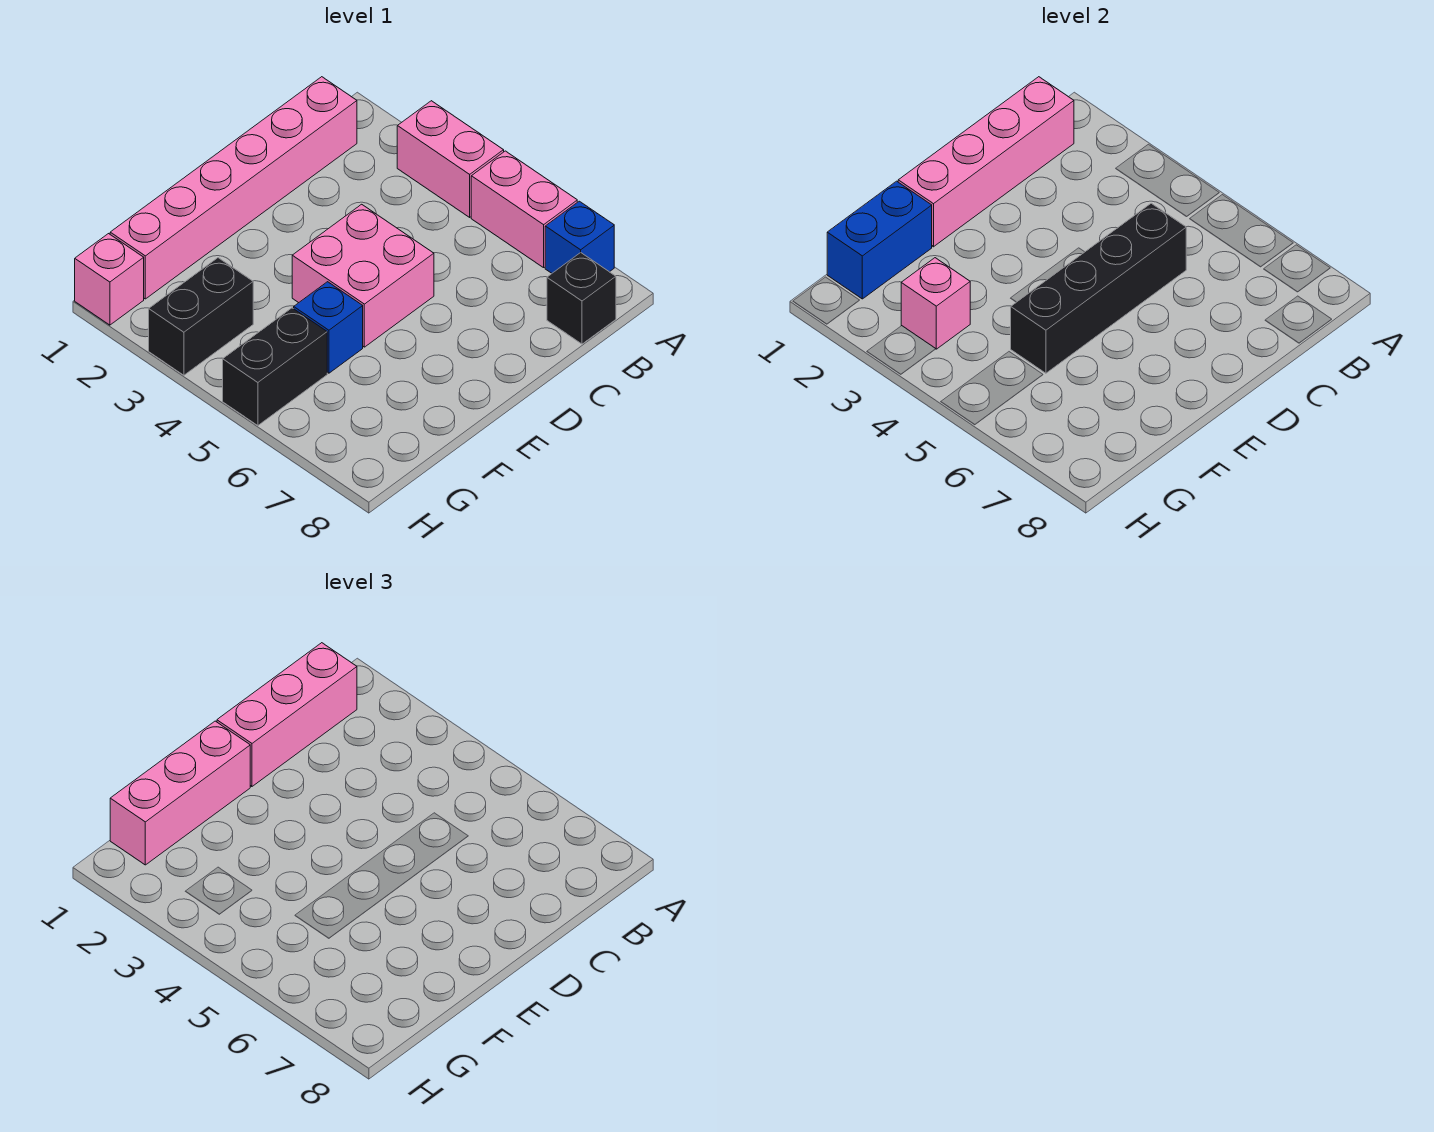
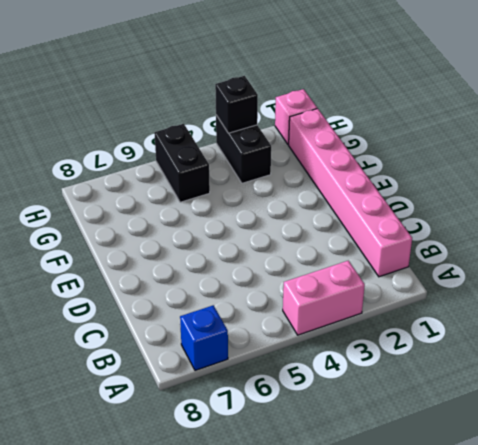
black 1x1 brick [215,76,258,133] -> black 1x1 brick moved to [547,253,616,344]
none -> pink 1x2 brick [471,151,577,268]
none -> pink 2x2 brick [292,204,434,347]
none -> blue 1x1 brick [294,282,363,373]

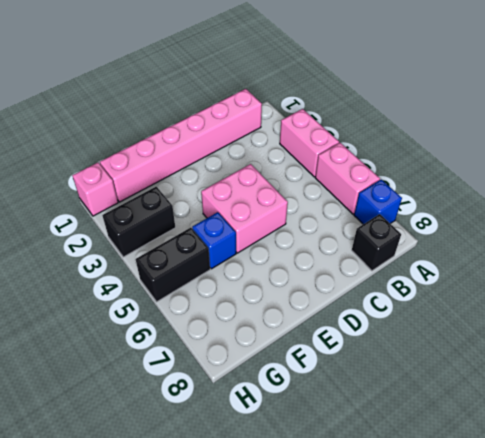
none -> pink 1x4 brick [898,77,1074,247]
none -> black 1x4 brick [1011,203,1186,373]
none -> blue 1x2 brick [827,181,932,299]

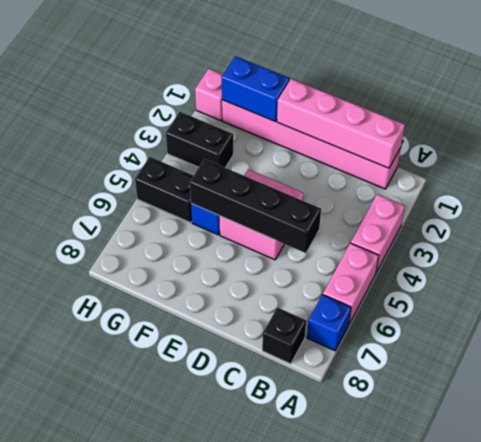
none -> pink 1x1 brick [901,258,970,349]
none -> pink 1x3 brick [217,643,357,786]
none -> pink 1x3 brick [110,721,250,865]

